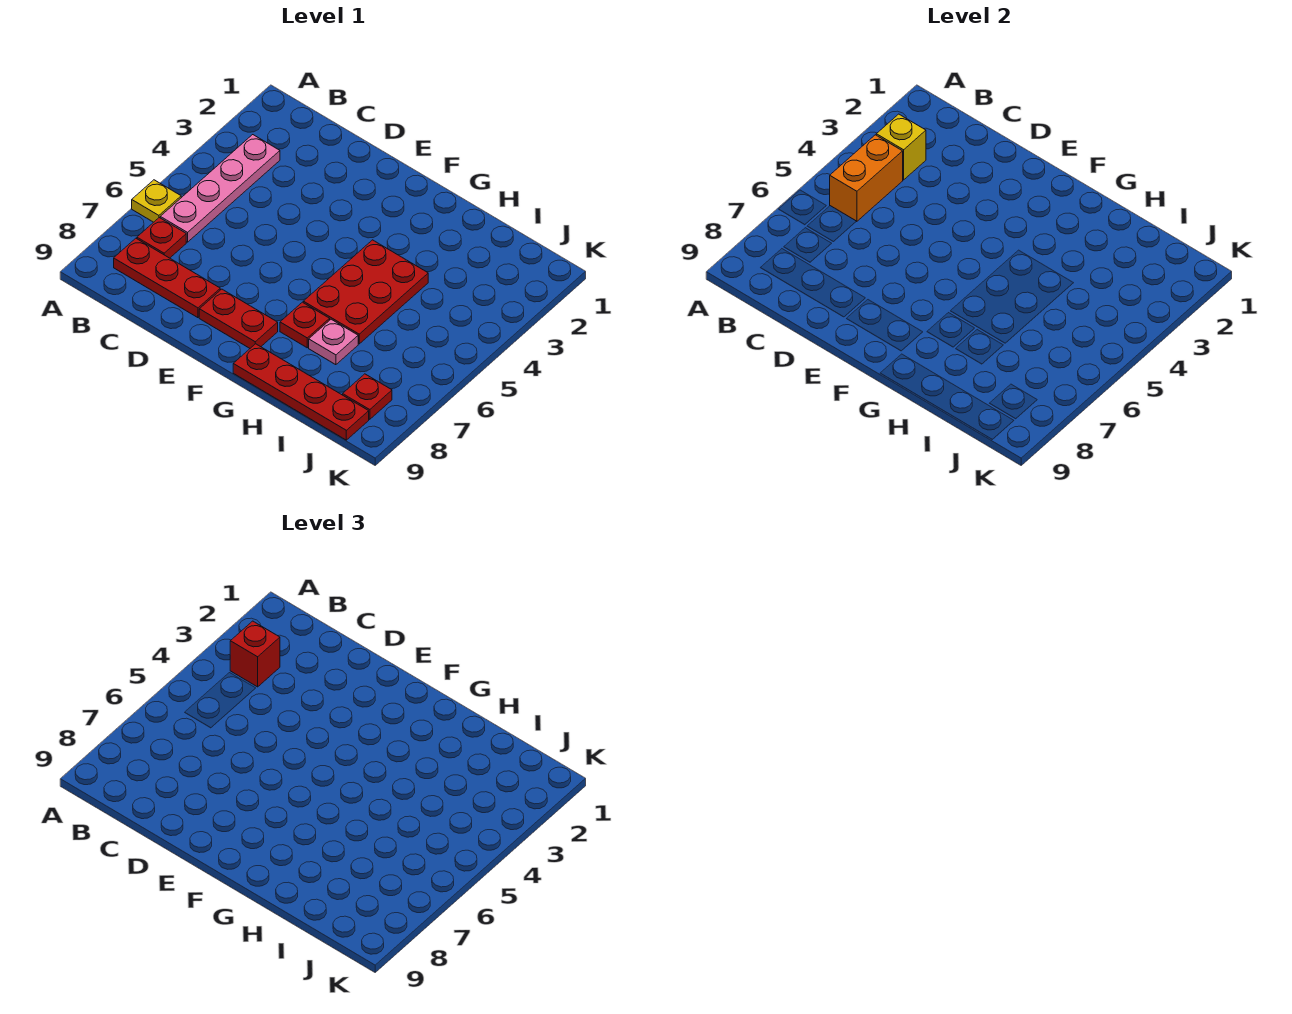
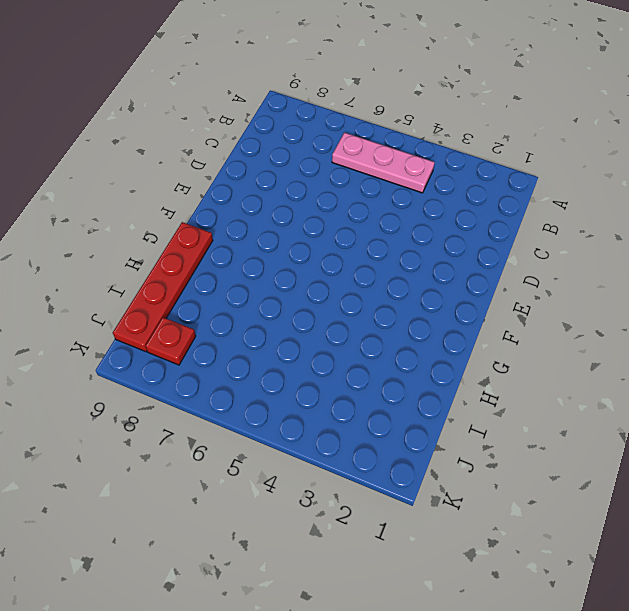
pink 1x3 plate [332,133,435,193] -> pink 1x4 plate [160,135,280,242]
none -> yellow 1x1 plate [132,180,181,222]
none -> red 1x1 plate [137,218,186,258]
none -> red 1x3 plate [114,238,220,318]

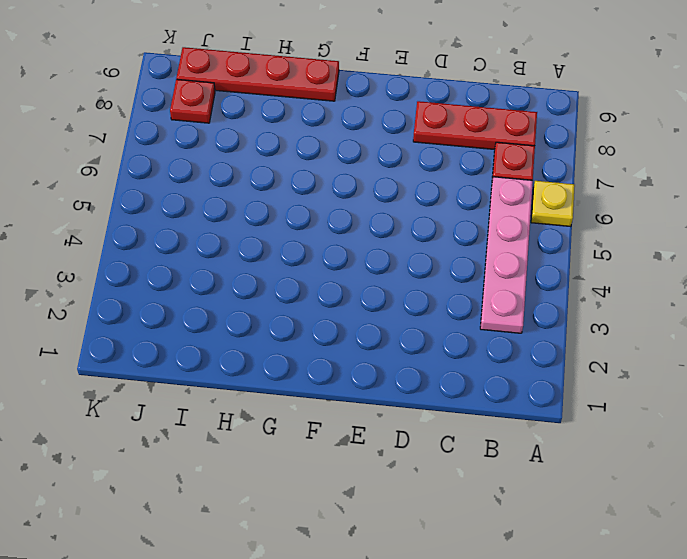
none -> red 1x2 plate [199,289,278,348]
none -> red 2x3 plate [303,240,428,344]
none -> red 1x1 plate [280,302,330,348]

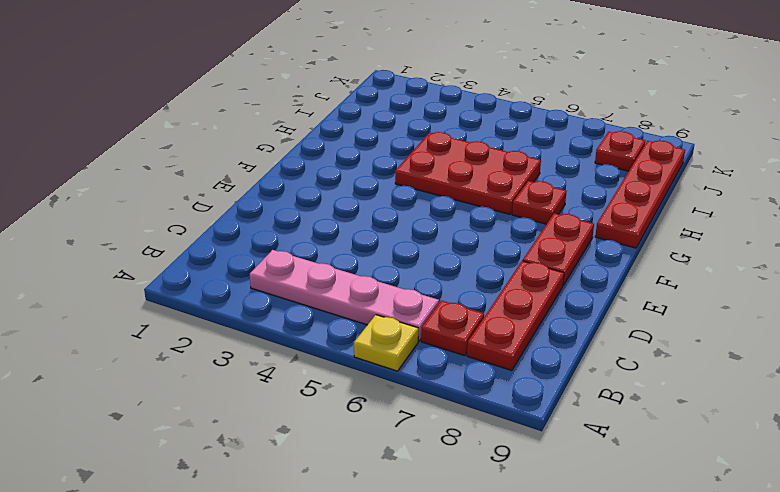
none -> pink 1x1 plate [309,319,358,365]
none -> yellow 1x1 brick [876,114,926,180]
none -> orange 1x2 brick [830,135,903,221]

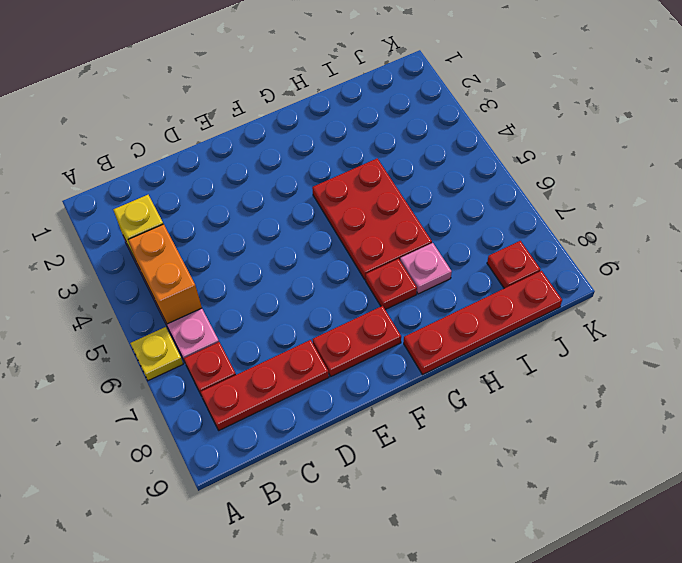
none -> red 1x1 brick [230,621,280,687]

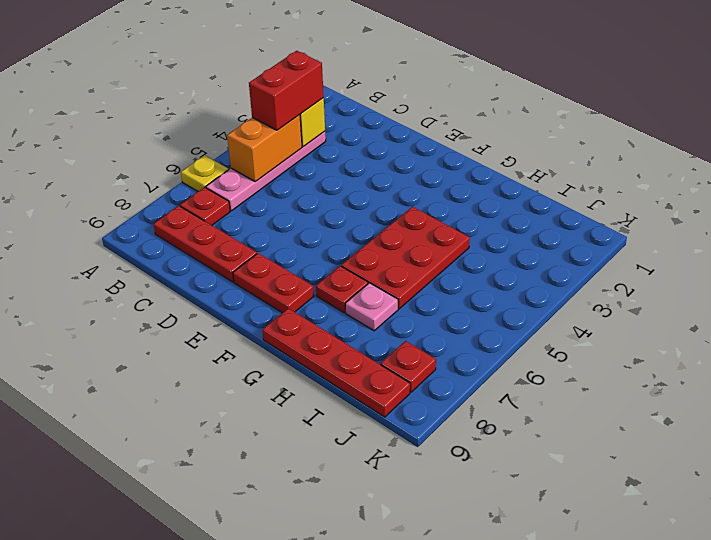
red 1x2 brick [249,51,324,130] -> red 1x1 brick [230,621,280,687]

